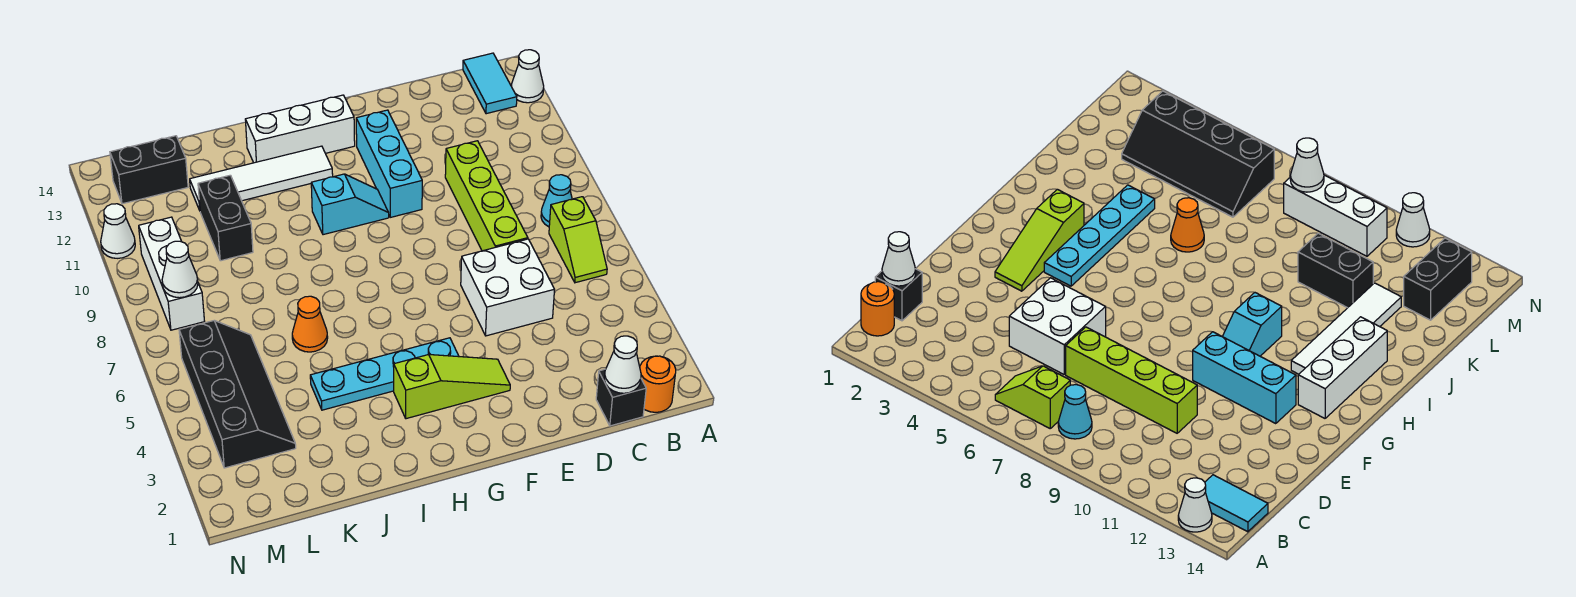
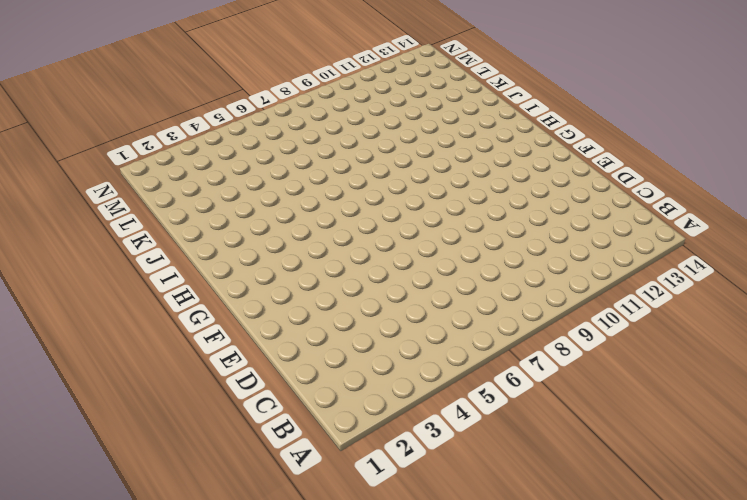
none -> white 1x1 cone [511,50,544,103]
none -> orange 1x1 round brick [640,356,676,412]
none -> lime 1x2 slope [549,197,607,283]

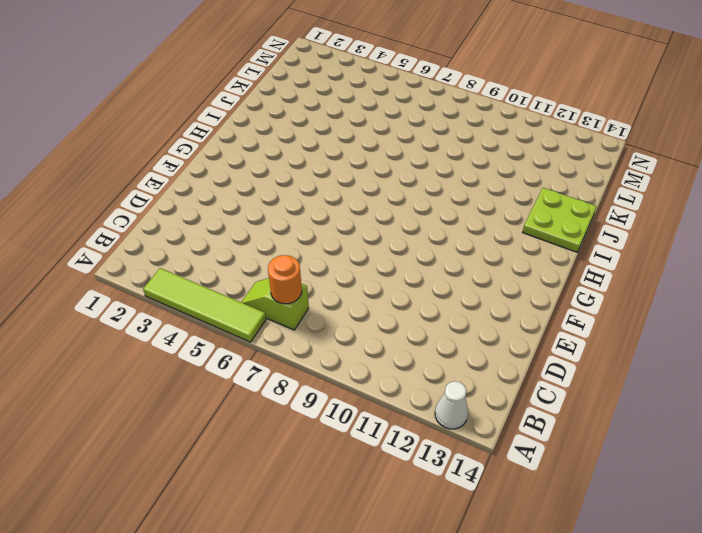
lime 1x4 tile [143,268,266,342] -> none
orange 1x1 round brick [268,255,302,304] -> orange 1x1 round brick moved to [640,356,676,412]
lime 2x2 plate [523,188,597,252] -> white 1x3 brick [245,95,355,163]
none -> cyan 1x1 cone [541,175,572,227]
none -> cyan 1x2 tile [463,53,517,114]
none -> black 1x1 brick [596,369,646,426]

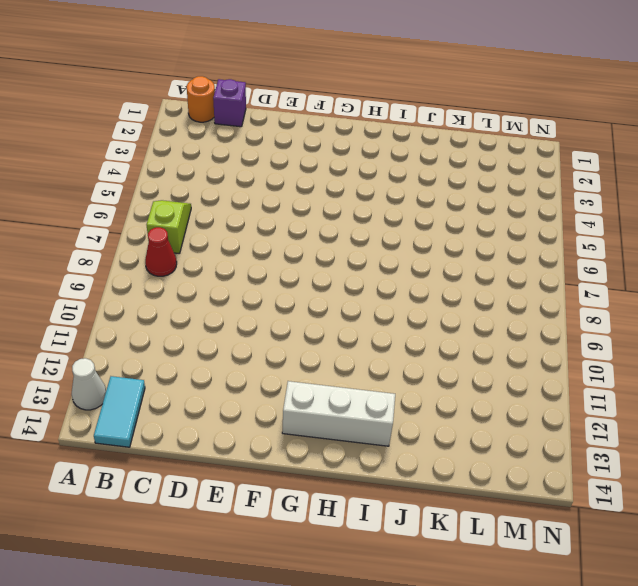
red 1x1 cone [145,227,177,276] -> cyan 1x1 cone [541,175,572,227]
purple 1x1 brick [213,79,246,127] -> black 1x1 brick [596,369,646,426]
none -> white 2x2 brick [461,239,555,336]
none -> lime 1x4 brick [445,141,528,251]
none -> lime 1x3 slope [394,355,510,419]

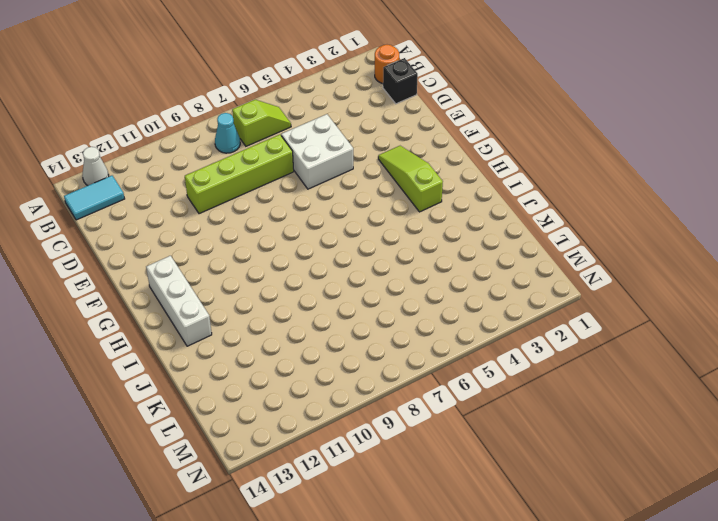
none -> cyan 1x3 brick [356,110,422,217]
none -> cyan 1x4 plate [310,338,459,410]
none -> cyan 1x2 slope [311,174,389,235]

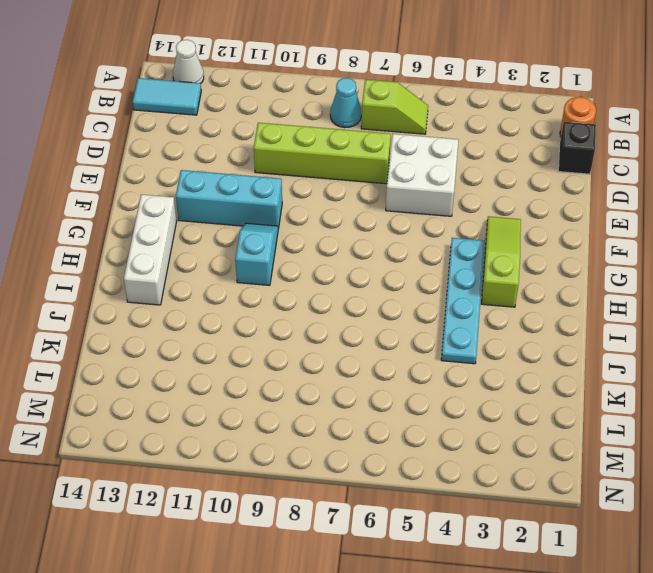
none -> white 1x4 tile [190,146,333,210]
none -> orange 1x1 cone [292,296,328,352]
none -> black 1x2 brick [198,175,253,261]

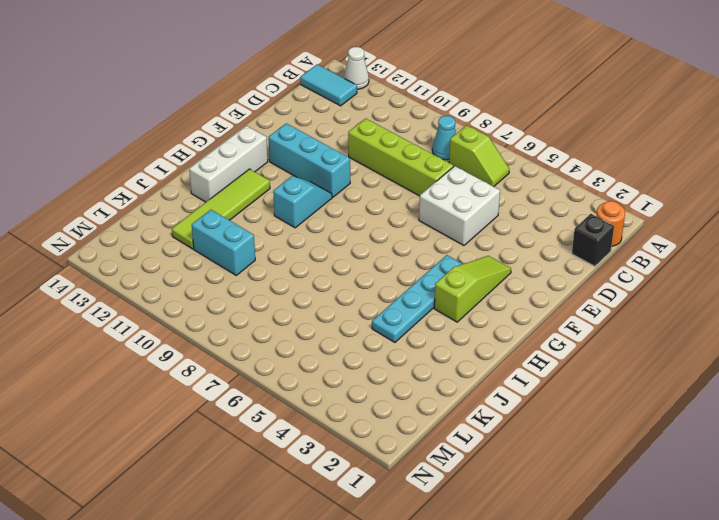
lime 1x4 tile [172,169,270,249] -> white 1x4 tile [190,146,333,210]
cyan 1x2 brick [192,210,255,275] -> black 1x2 brick [198,175,253,261]
none -> orange 1x1 cone [292,296,328,352]
none -> black 2x4 slope [179,321,296,468]
none -> black 1x2 brick [110,136,188,204]

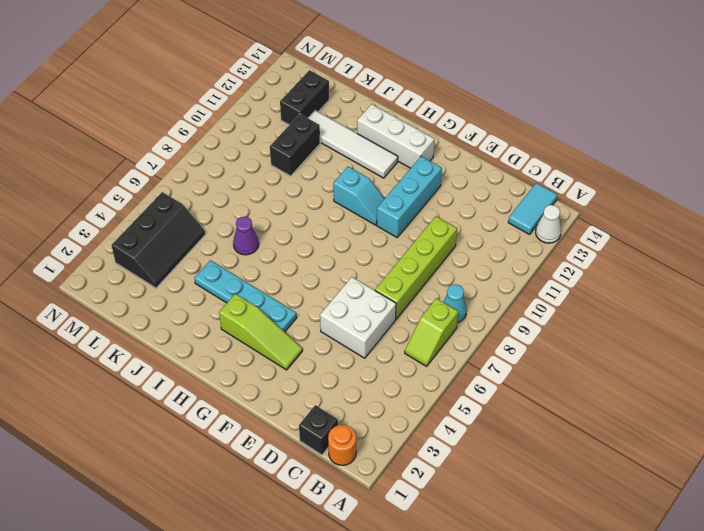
purple 1x1 cone [233,216,259,255] -> orange 1x1 cone [292,296,328,352]
black 2x3 slope [111,192,206,288] -> black 2x4 slope [179,321,296,468]
black 1x2 brick [280,70,329,125] -> black 1x2 brick turned to [110,136,188,204]
none -> white 1x3 brick [139,217,204,330]
none -> white 1x1 cone [101,204,135,258]
none -> white 1x1 cone [604,336,641,393]

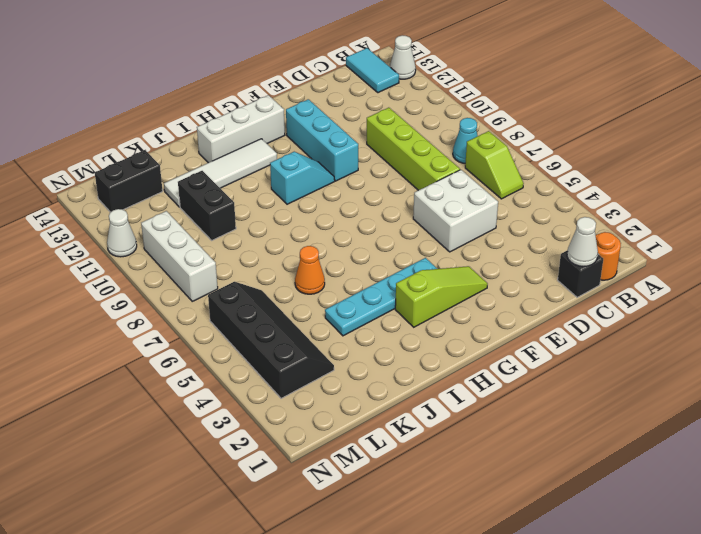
none -> white 1x1 cone [162,241,198,298]

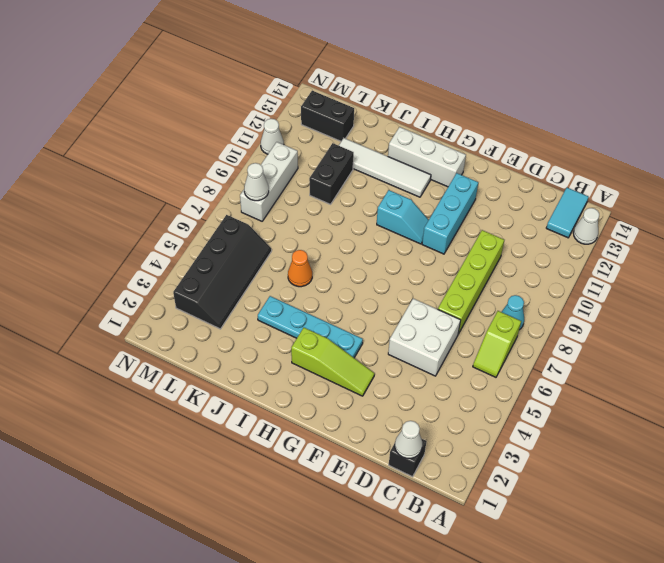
none -> orange 1x1 round brick [640,356,676,412]

